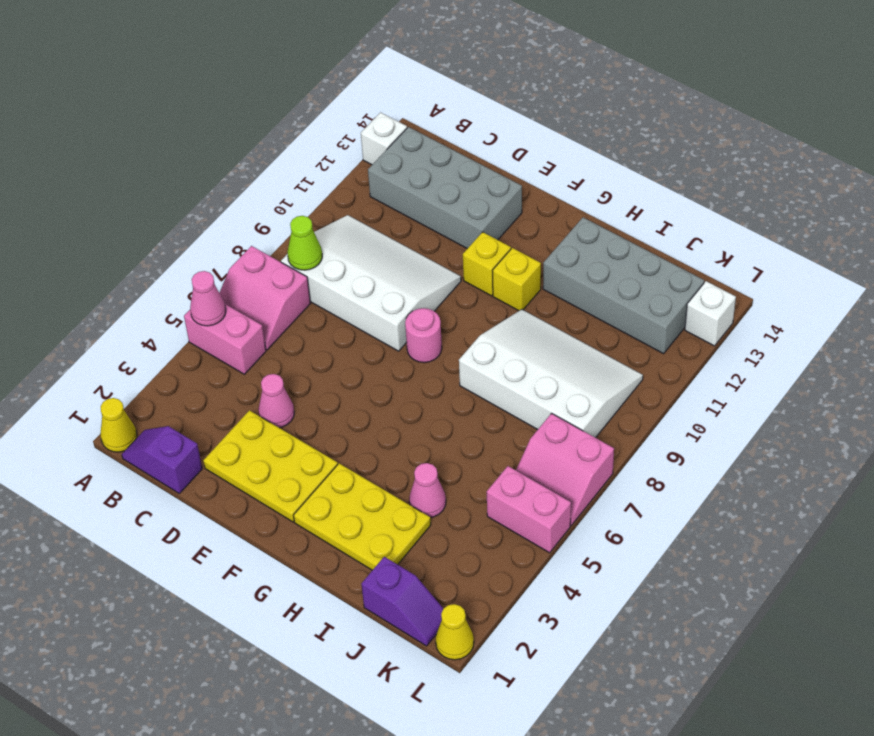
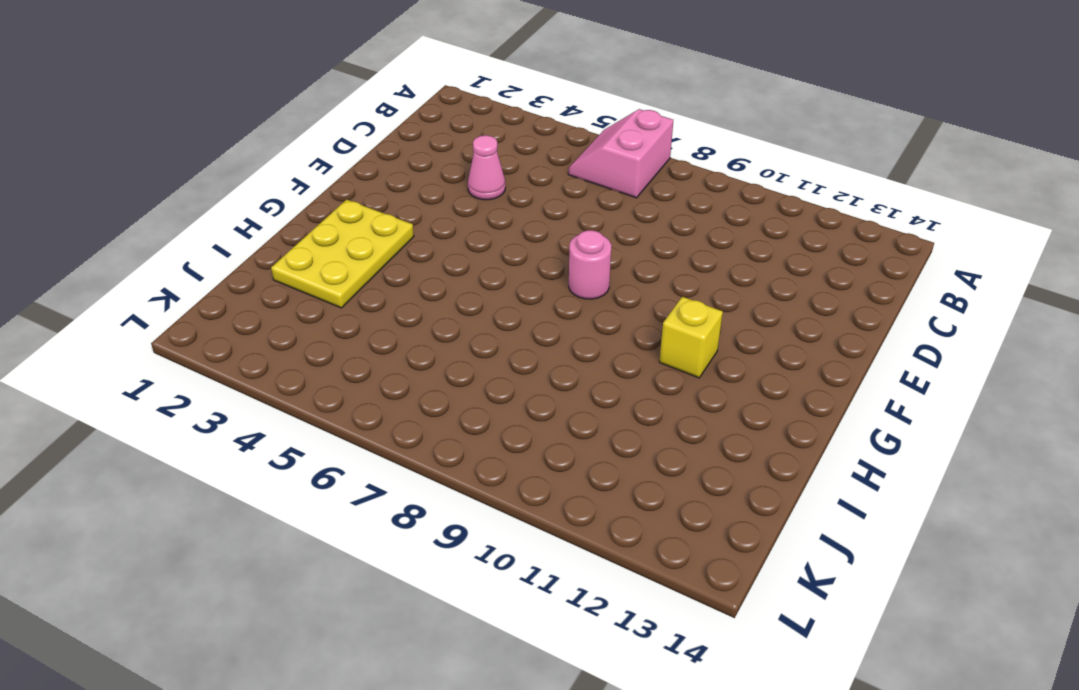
none -> yellow 1x1 cone [100,398,137,452]
none -> pink 1x2 brick [184,304,266,374]
none -> white 1x1 brick [361,112,407,165]

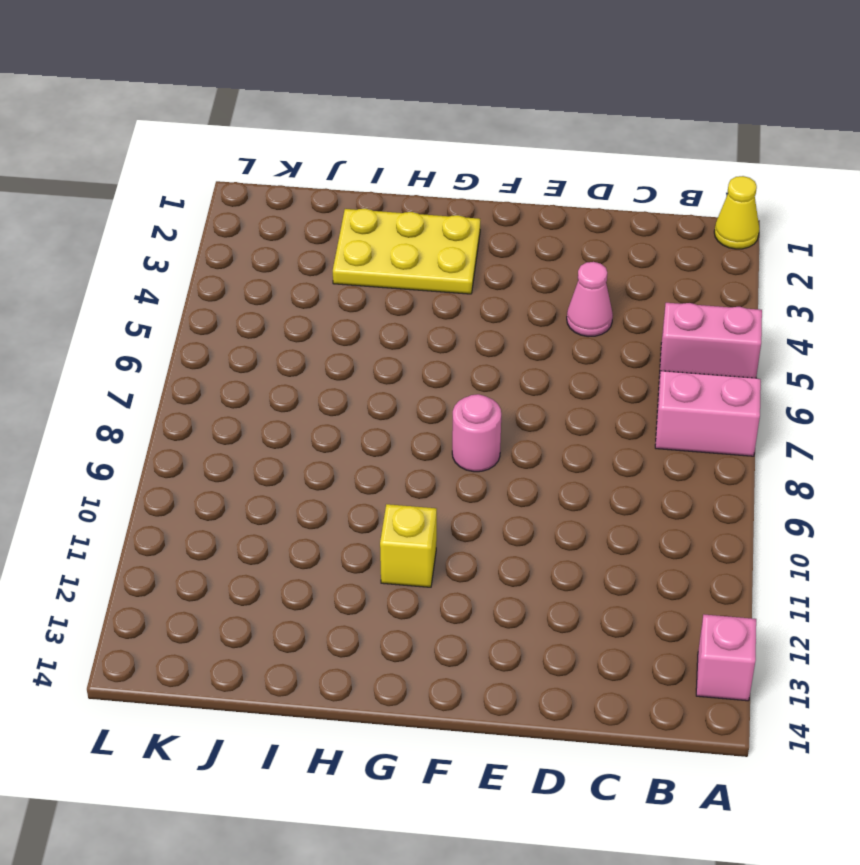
pink 1x1 brick [696,615,756,701] -> white 1x1 brick [361,112,407,165]
none -> purple 1x2 slope [122,426,202,494]
none -> white 3x4 slope [281,215,461,351]
none -> grey 2x4 brick [368,127,522,249]

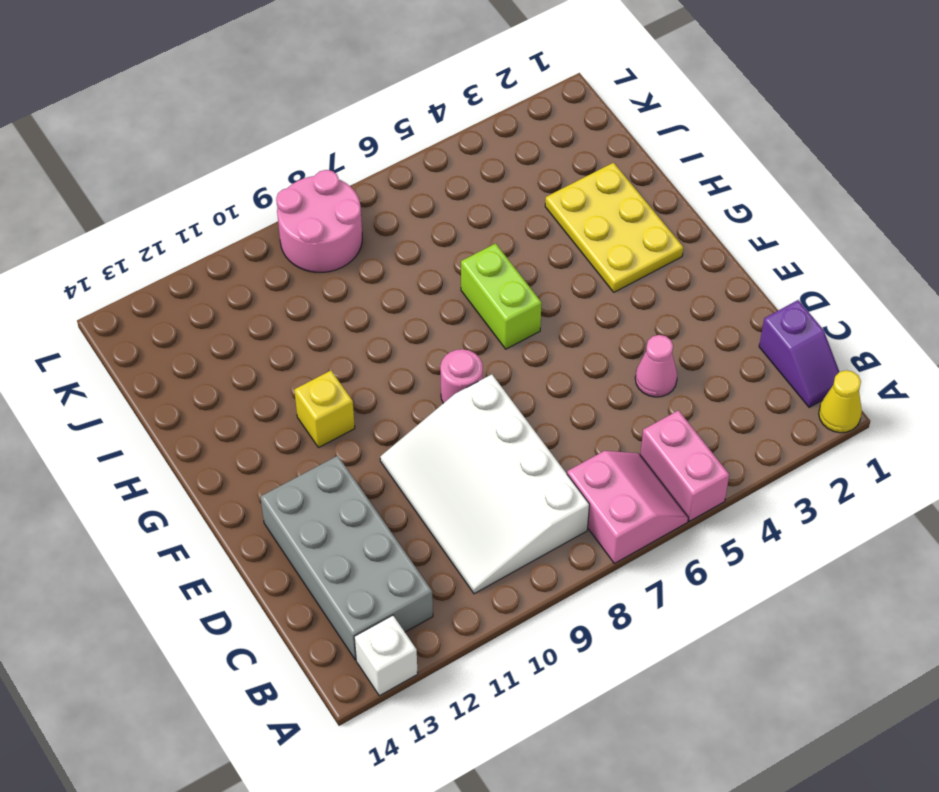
lime 1x2 brick [461,243,542,349] -> none
pink 2x2 round brick [276,170,362,272] -> white 3x4 slope [459,309,643,438]
none -> yellow 2x3 plate [203,410,338,522]
none -> yellow 1x1 brick [463,232,511,296]
none -> grey 2x4 brick [543,217,704,354]

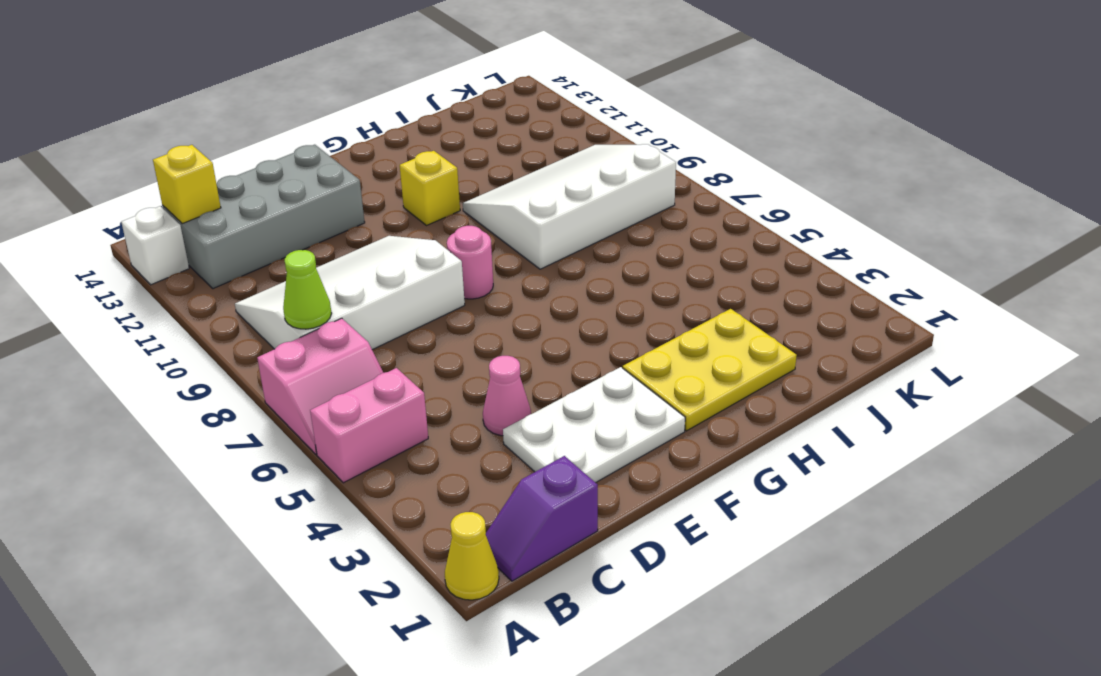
yellow 1x1 brick [153,145,221,224] -> yellow 1x1 brick moved to [463,232,511,296]
white 2x3 plate [503,367,685,483] -> yellow 2x3 plate [203,410,338,522]
none -> grey 2x4 brick [543,217,704,354]
none -> pink 1x1 cone [409,463,446,517]
none -> purple 1x2 slope [362,557,443,646]

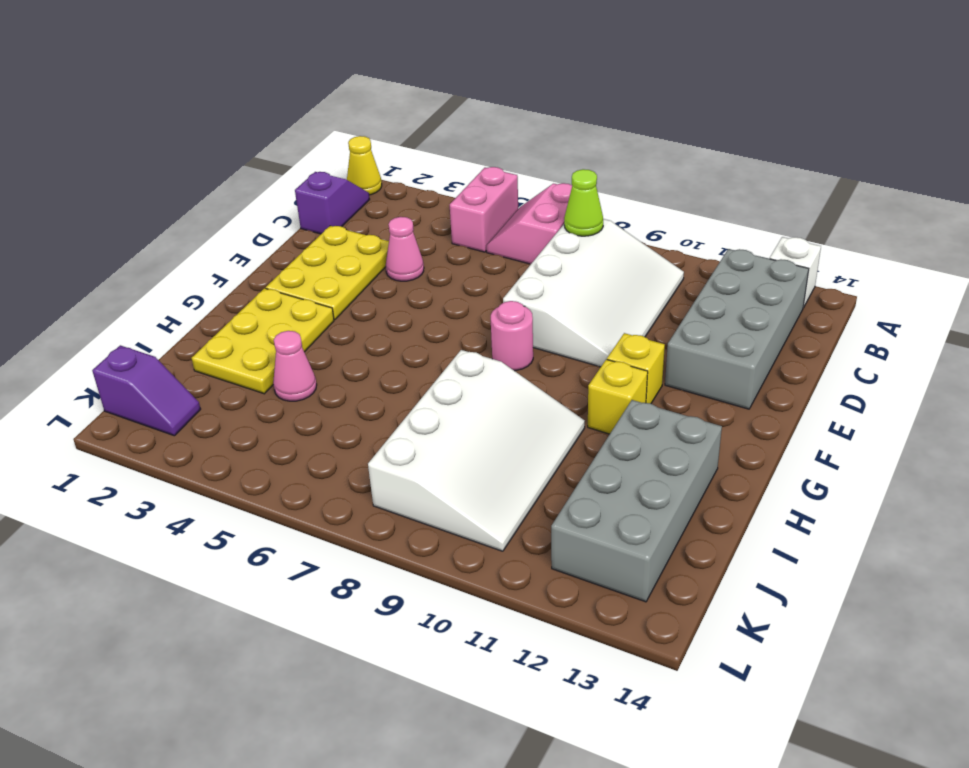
purple 1x2 slope [92,345,201,436] -> purple 1x2 slope turned to [362,557,443,646]
none -> pink 1x2 brick [487,466,571,553]
none -> pink 2x2 slope [516,413,614,525]
none -> yellow 1x1 cone [436,604,474,660]

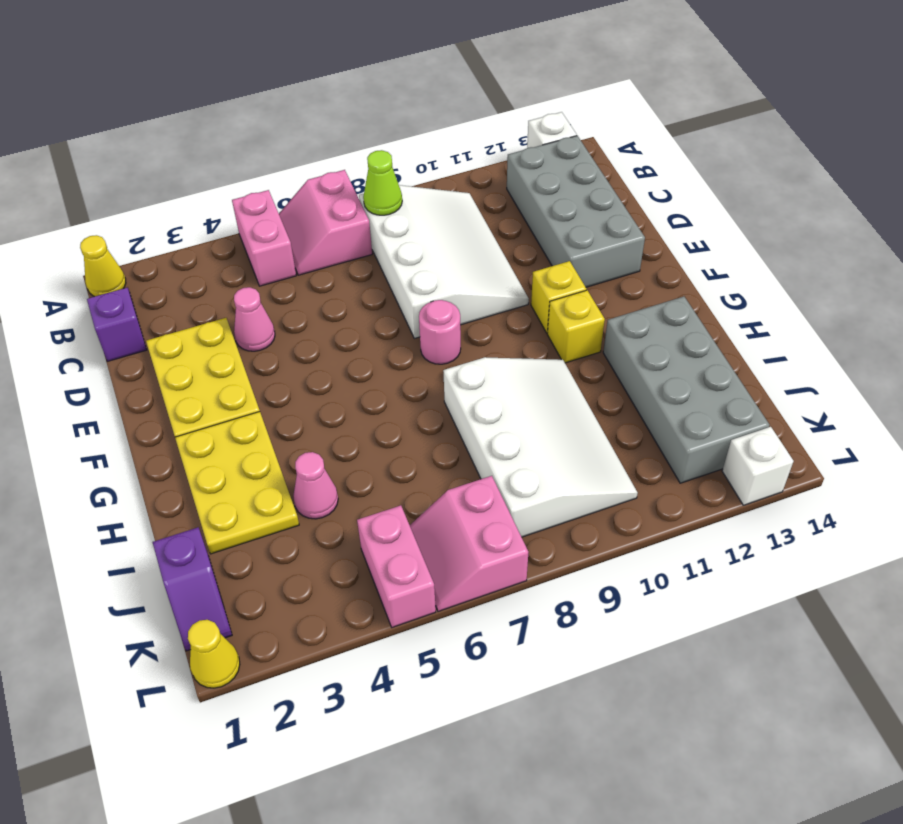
none -> pink 1x1 cone [190,271,226,326]

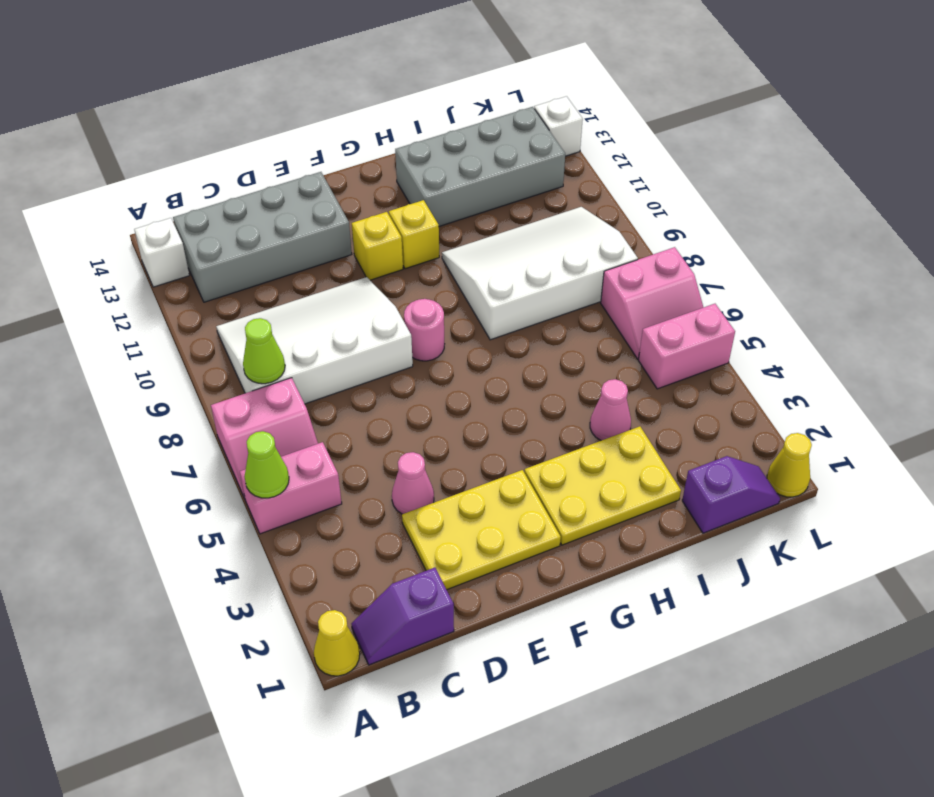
lime 1x1 cone [244,431,289,498] -> pink 1x1 cone [190,271,226,326]

